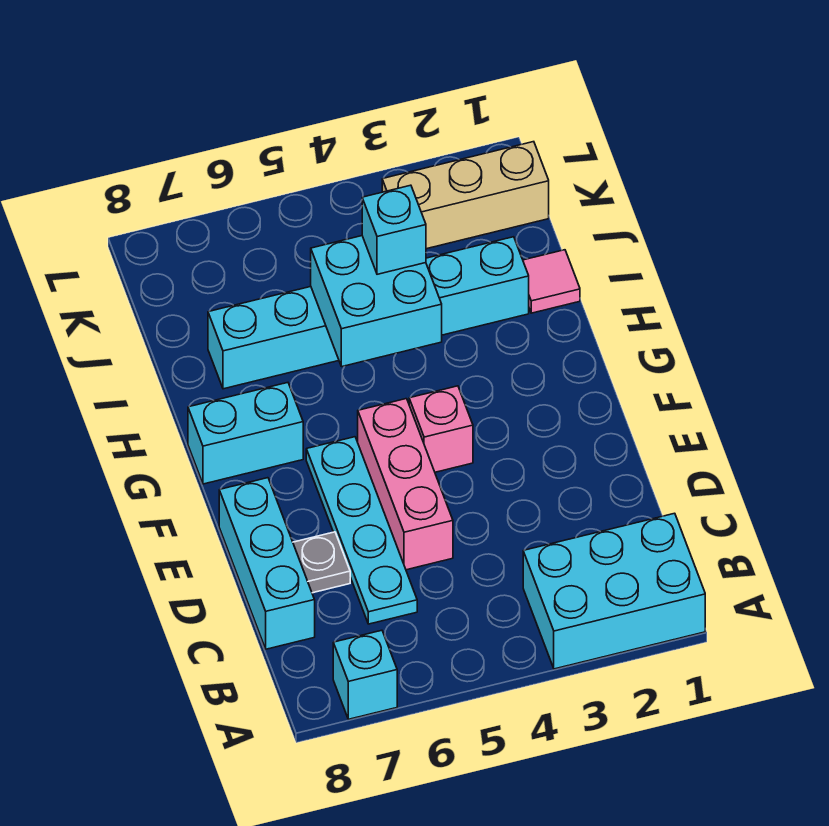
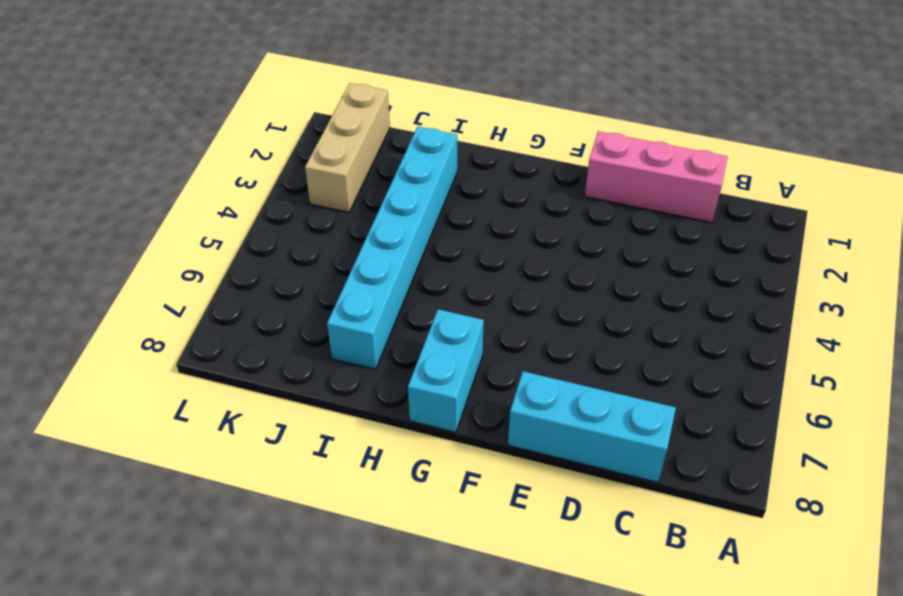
pink 1x3 brick [585,131,728,222] -> pink 1x3 brick moved to [358,399,453,570]
none -> cyan 2x3 brick [523,513,705,669]
none -> cyan 1x1 brick [333,630,397,719]
none -> cyan 1x4 plate [306,437,417,624]

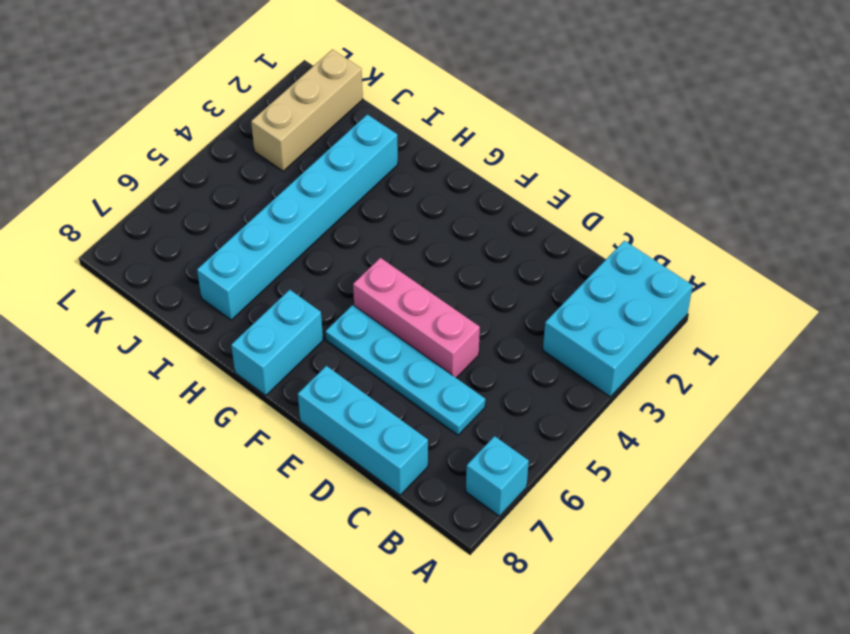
none -> grey 1x1 plate [293,532,350,593]
none -> pink 1x1 brick [409,386,473,472]
none -> pink 1x1 tile [523,250,580,313]

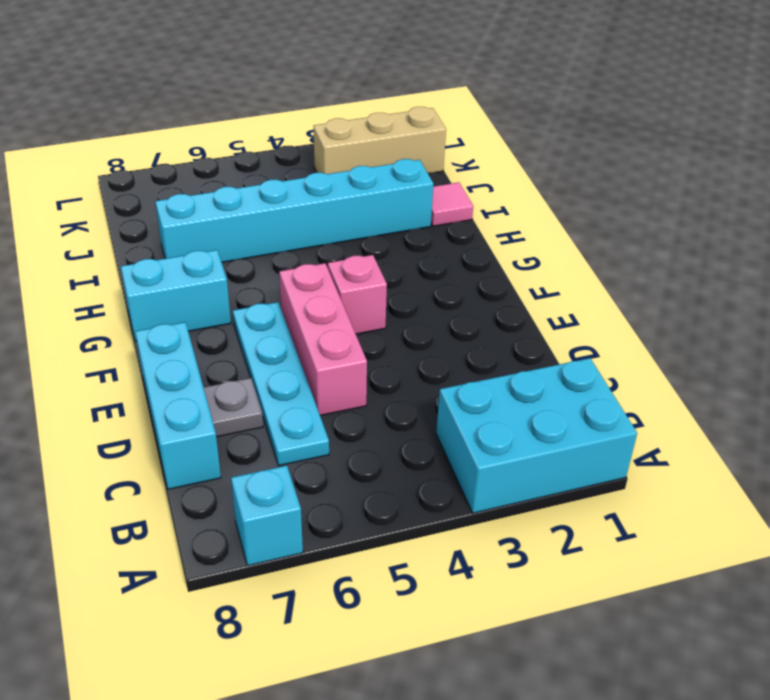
none -> cyan 2x2 brick [311,236,442,367]
none -> cyan 1x1 brick [362,185,426,274]

